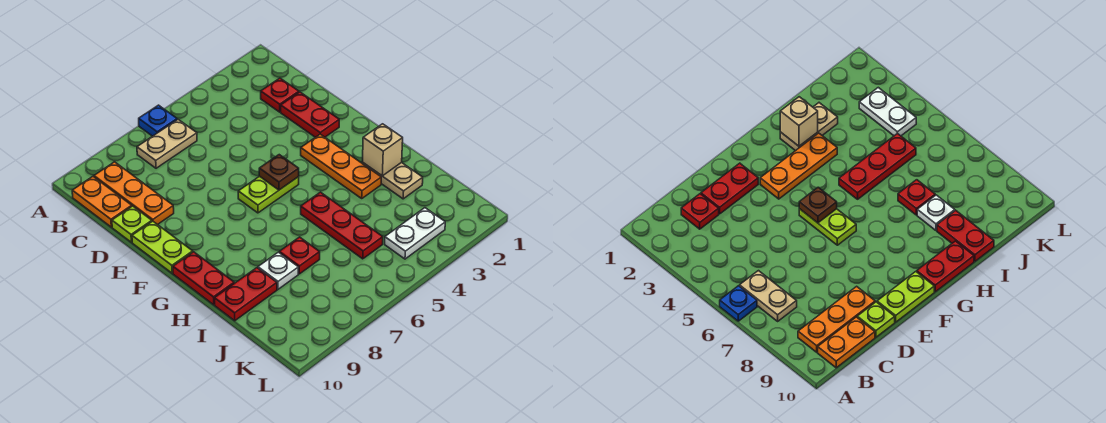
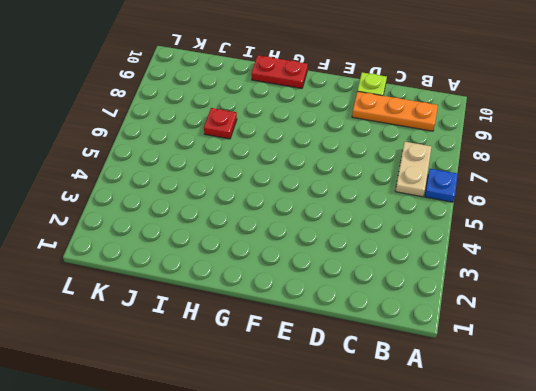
none -> orange 1x2 plate [72,177,132,227]
none -> red 1x1 plate [261,78,299,112]
none -> red 1x2 plate [281,92,339,137]

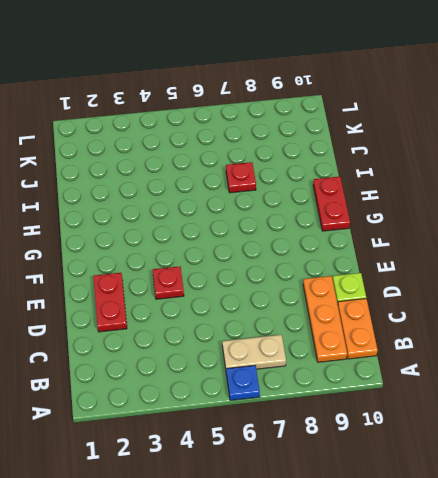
red 1x1 plate [153,266,184,299] -> red 1x1 plate moved to [261,78,299,112]
none -> lime 1x2 plate [132,221,193,273]
none -> orange 1x3 plate [301,134,381,198]
none -> lime 1x2 plate [238,176,299,213]

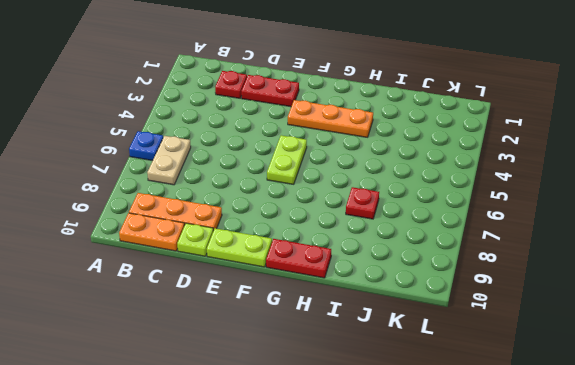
none -> tan 1x2 plate [362,162,423,199]
none -> red 1x3 plate [301,192,383,259]
none -> white 1x1 plate [258,252,298,289]

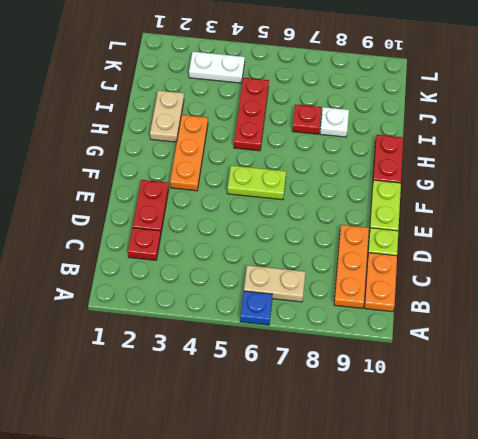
none -> red 1x2 plate [215,268,277,321]
none -> brown 1x1 plate [259,155,299,190]
none -> tan 1x1 brick [362,124,403,176]

